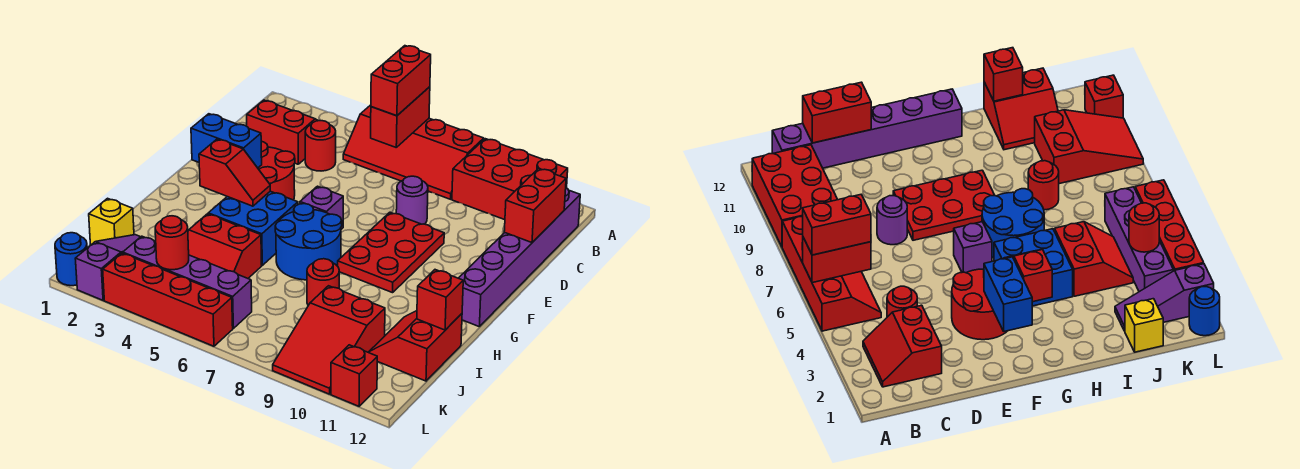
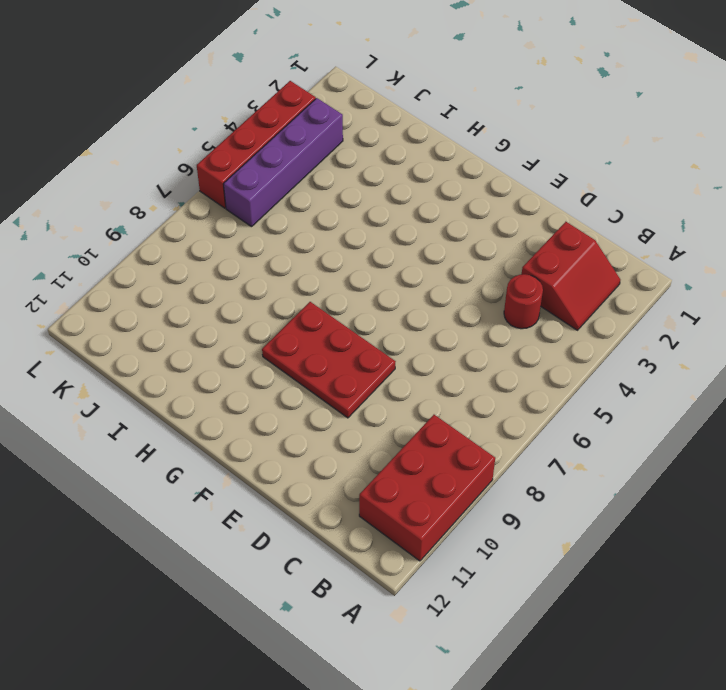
none -> red 2x4 slope [343,105,484,199]
none -> purple 1x6 brick [459,188,580,326]
none -> purple 1x1 round brick [396,176,428,224]

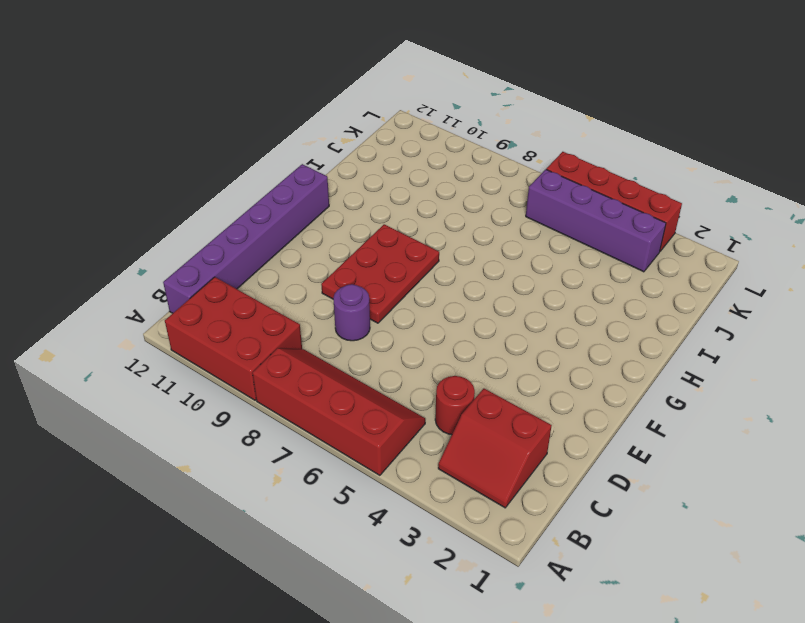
none -> red 2x2 round brick [258,142,295,200]
none -> purple 1x1 brick [300,186,343,229]
none -> blue 2x2 brick [208,191,298,265]

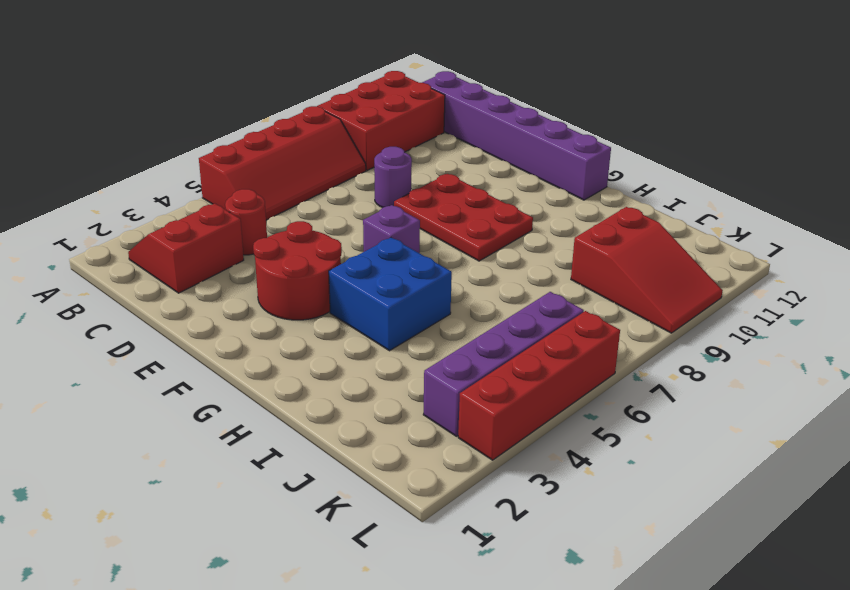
none -> blue 2x2 round brick [275,204,342,280]
none -> red 2x2 slope [188,214,262,278]
none -> red 1x1 round brick [307,259,339,305]

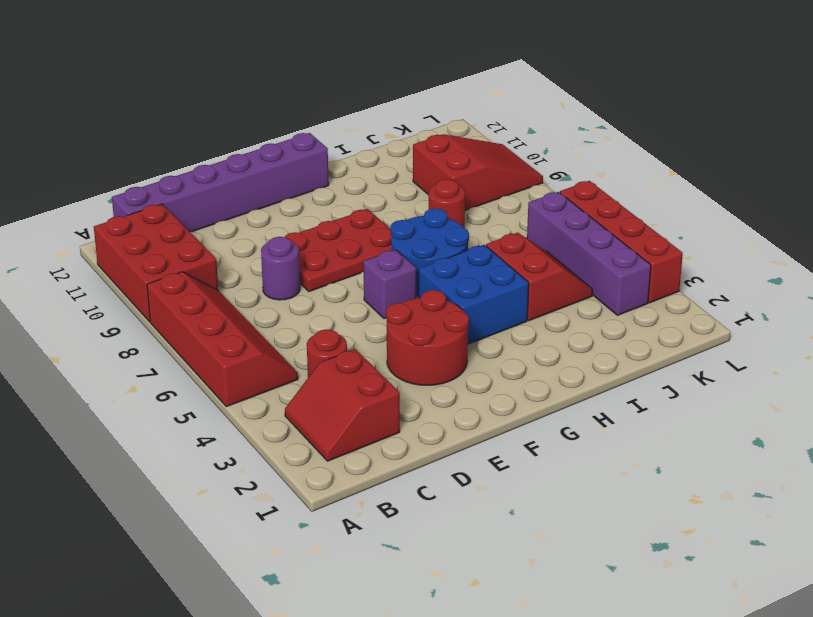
none -> red 2x2 slope [369,311,462,381]
none -> yellow 1x1 brick [89,198,134,245]
none -> purple 1x3 slope [75,235,140,300]

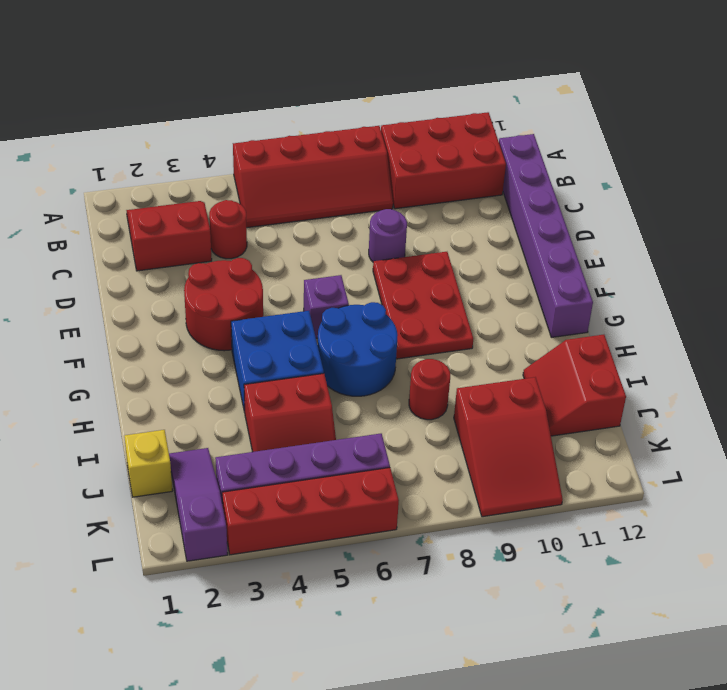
none -> blue 1x1 round brick [55,233,87,286]
none -> red 1x1 brick [331,345,377,406]
none -> red 1x2 brick [371,87,430,147]

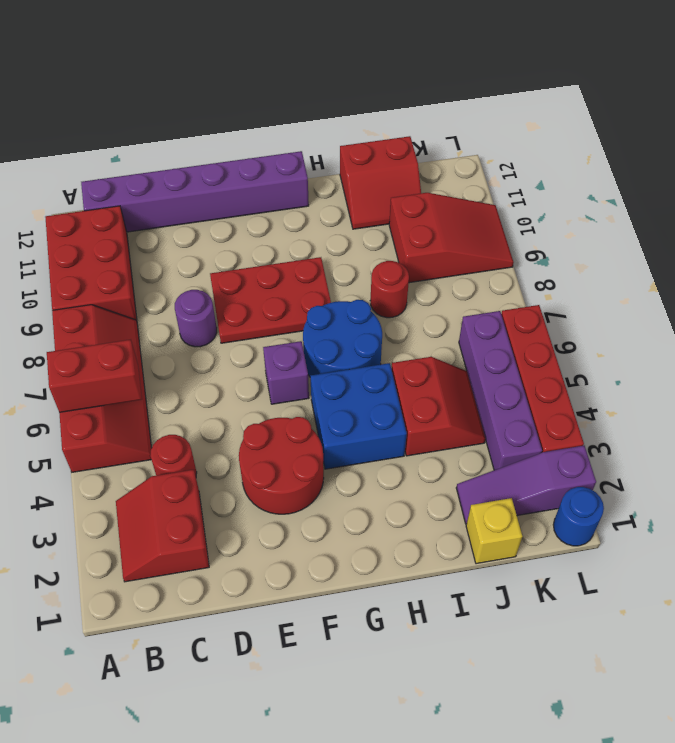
none -> red 1x1 brick [331,345,377,406]
none -> red 1x2 brick [504,168,566,243]
none -> blue 1x2 brick [191,114,262,168]

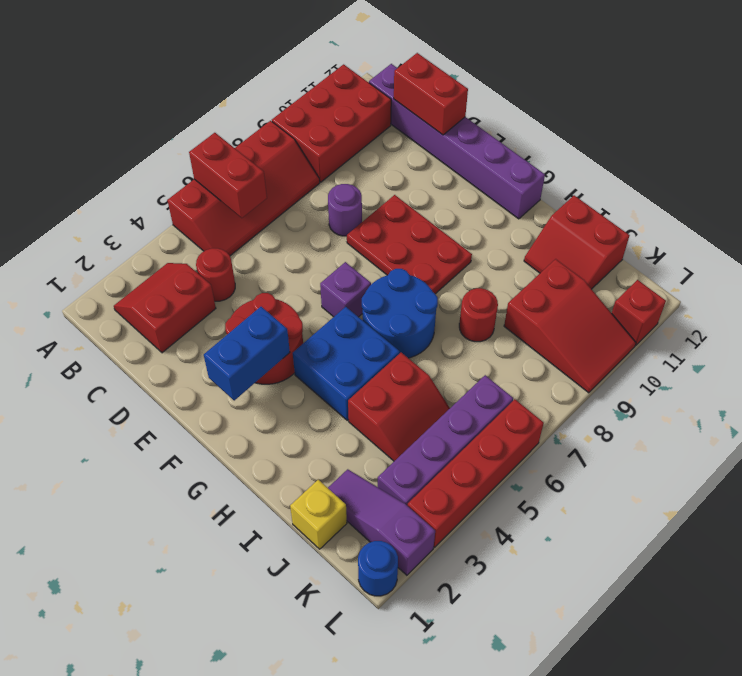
none -> red 1x2 slope [199,139,270,206]
none -> red 1x1 brick [417,270,463,330]
none -> red 1x1 round brick [155,216,189,270]

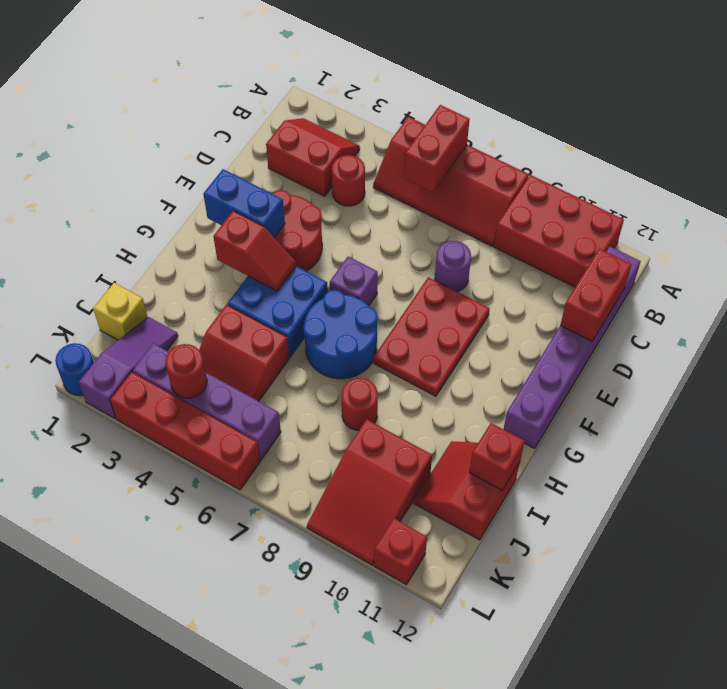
none -> red 1x2 brick [371,46,431,116]

